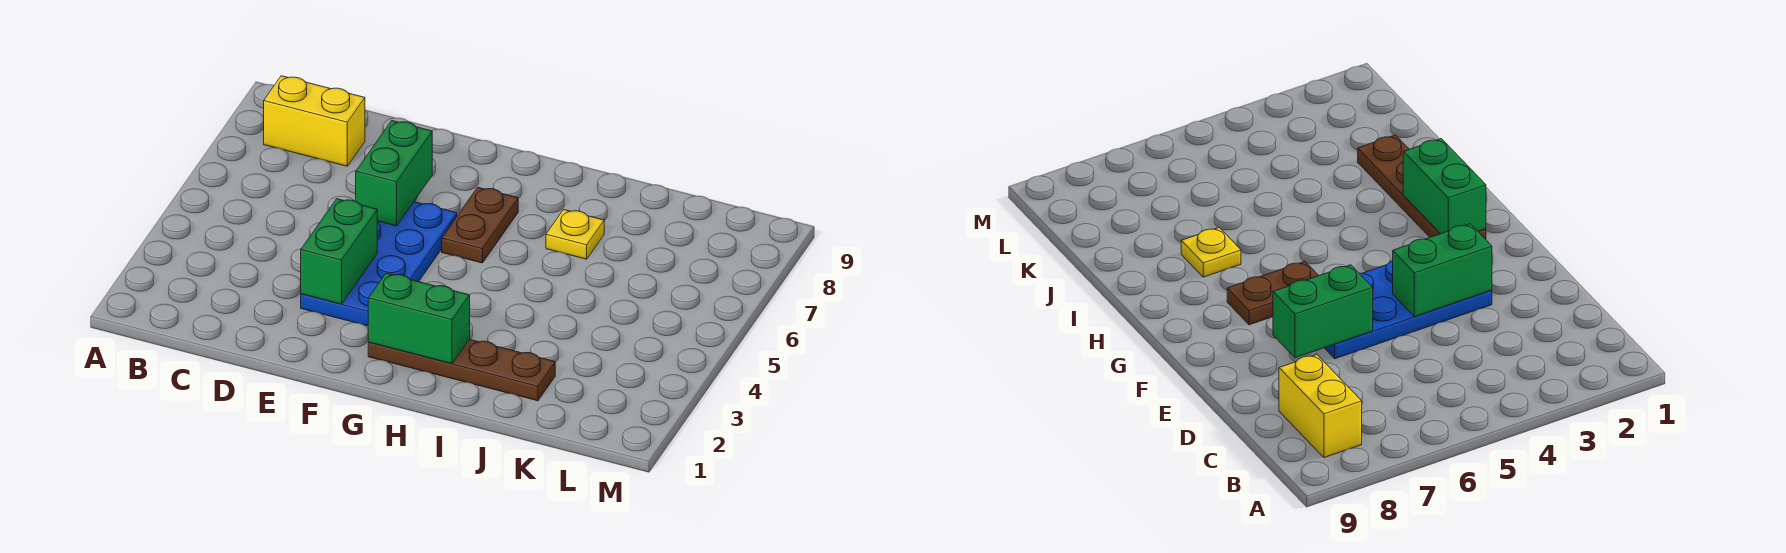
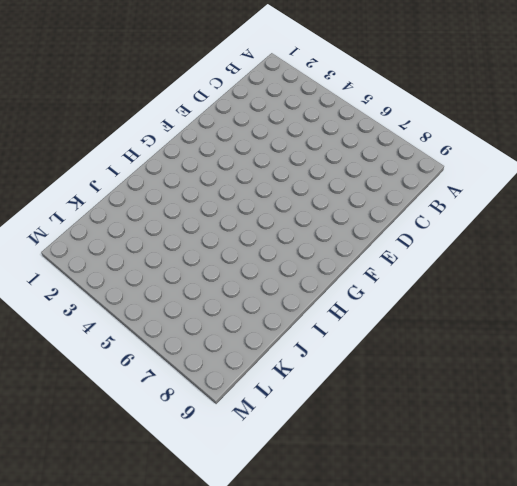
none -> yellow 1x2 brick [264,76,365,166]
none -> blue 2x4 plate [301,202,457,326]

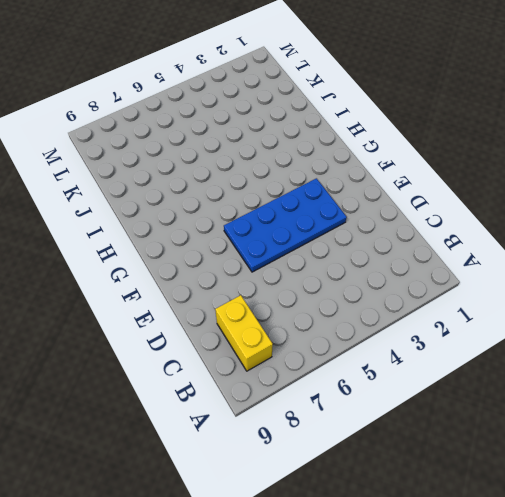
none -> brown 1x4 plate [368,339,555,401]
none -> brown 1x2 plate [442,187,518,263]

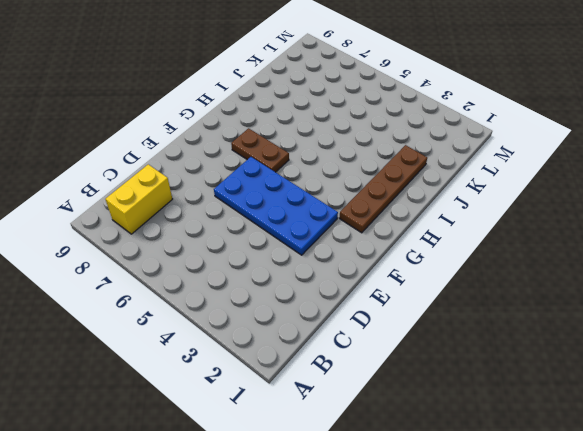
none -> yellow 1x1 plate [546,210,604,259]
none -> green 1x2 brick [301,199,377,304]

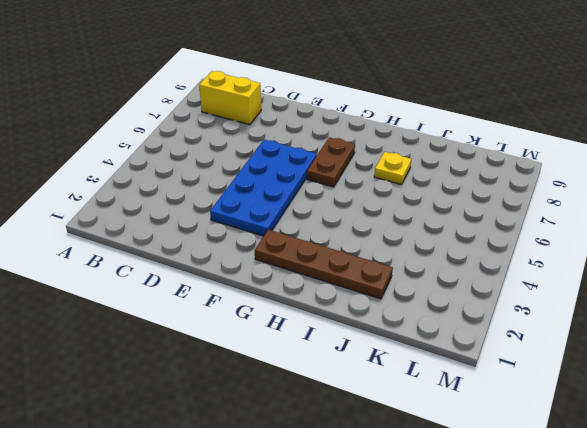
none -> green 1x2 brick [301,199,377,304]
none -> green 1x2 brick [356,121,432,226]

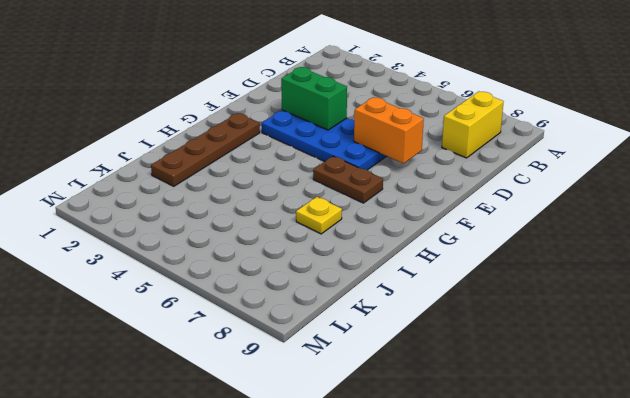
orange 1x2 brick [354,97,424,163] -> green 1x2 brick [356,121,432,226]
none -> green 1x2 brick [368,273,470,364]

